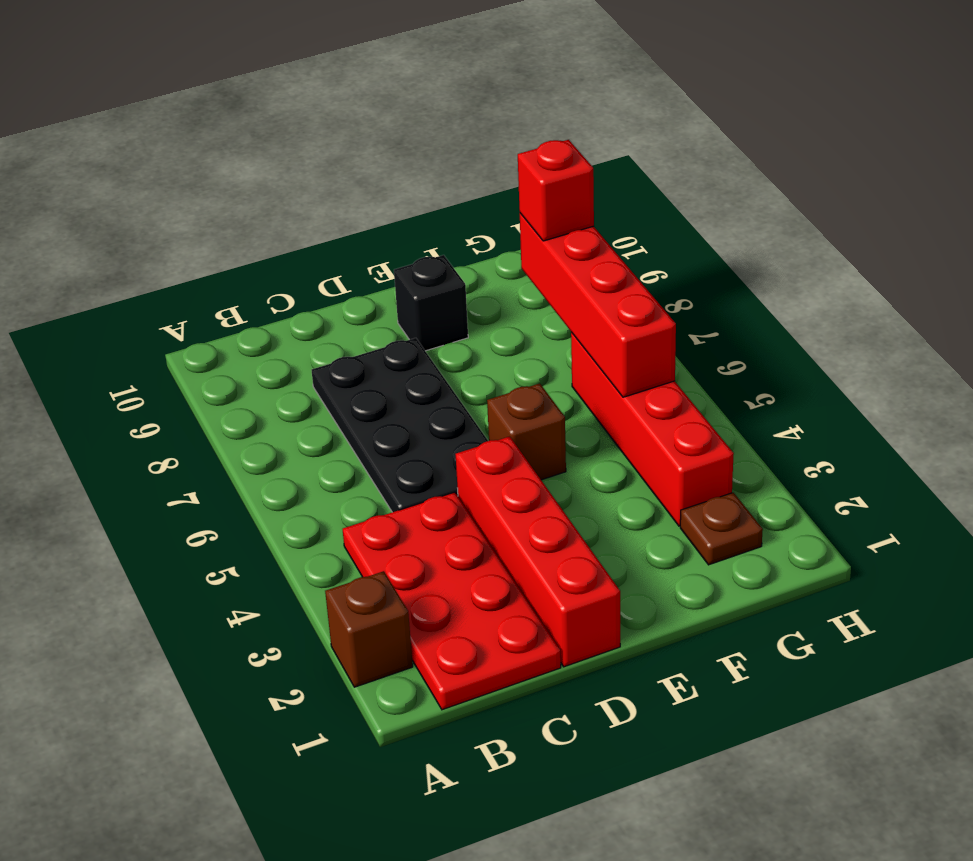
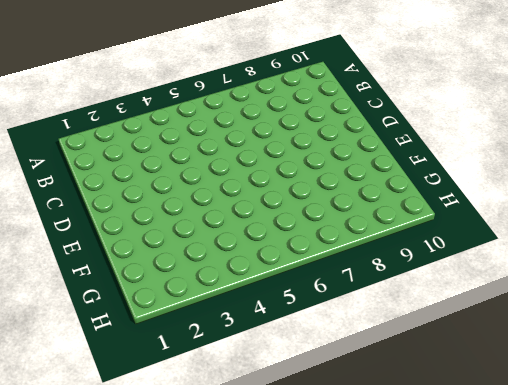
none -> brown 1x1 brick [325,571,413,687]
none -> red 2x4 plate [343,492,561,710]

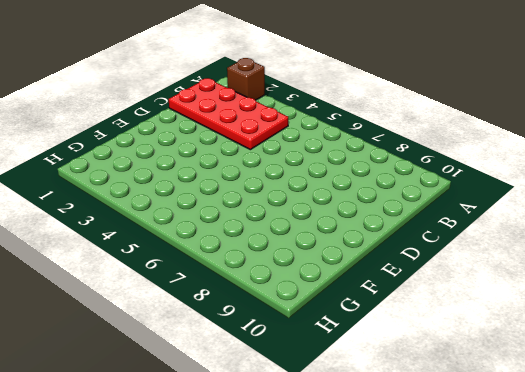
none -> black 2x4 plate [312,338,488,512]
none -> red 1x4 brick [455,436,620,667]

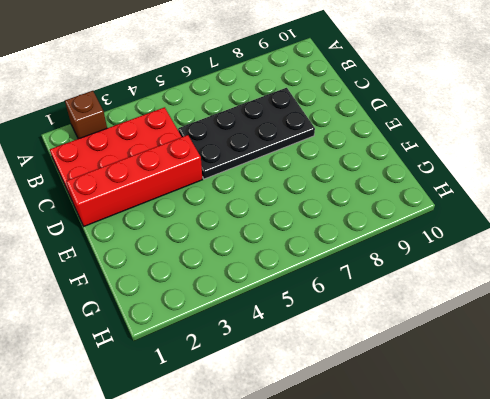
none -> brown 1x1 brick [487,383,566,480]
none -> black 1x1 brick [394,255,468,351]

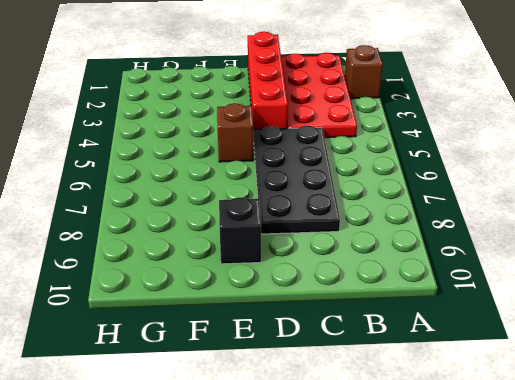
none -> brown 1x1 plate [680,493,763,565]
none -> red 1x4 brick [571,332,734,526]

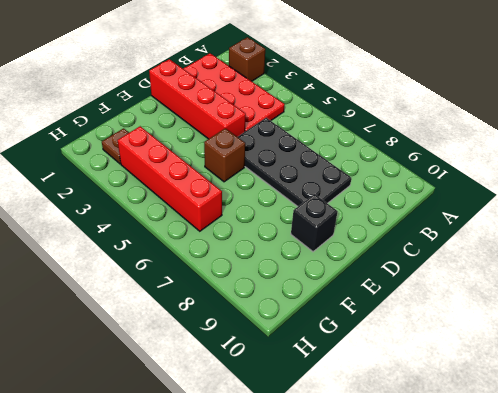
none -> red 1x4 brick [520,213,676,397]
none -> red 1x1 brick [518,140,594,241]

